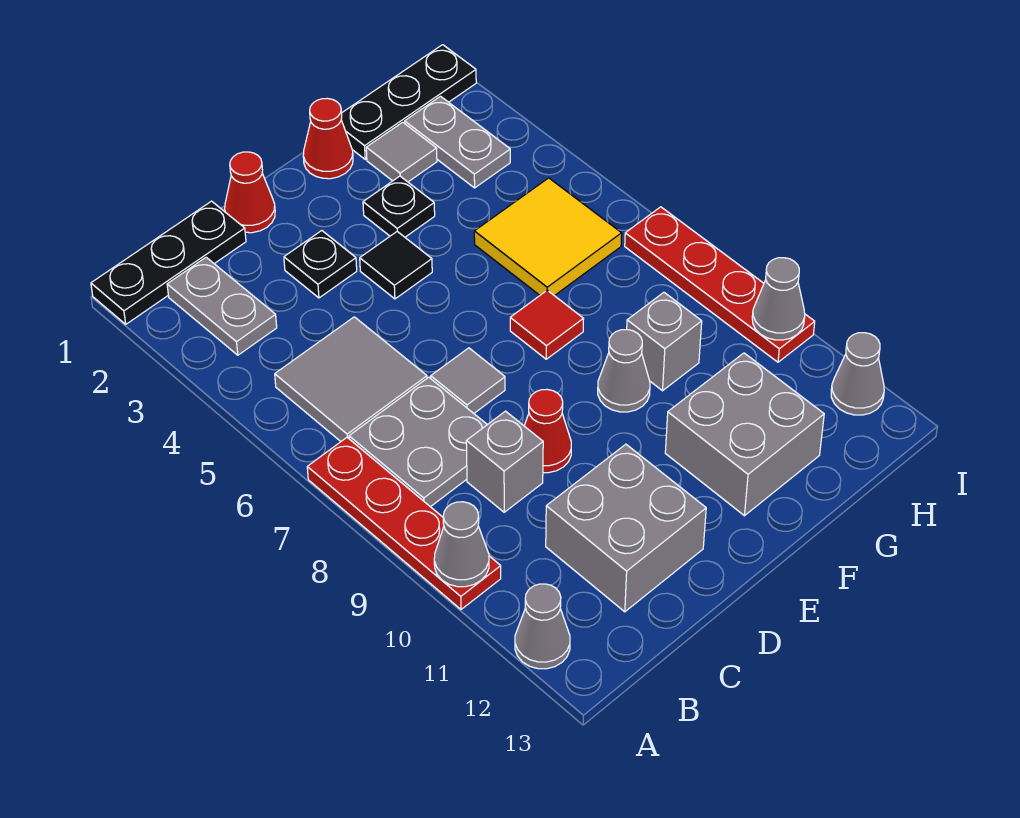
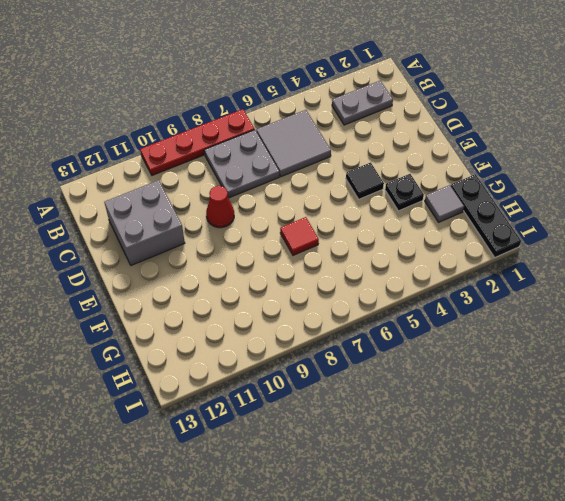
none -> black 1x3 plate [91,201,246,324]
none -> grey 1x1 cone [515,584,570,669]
none -> grey 1x1 brick [466,411,543,512]

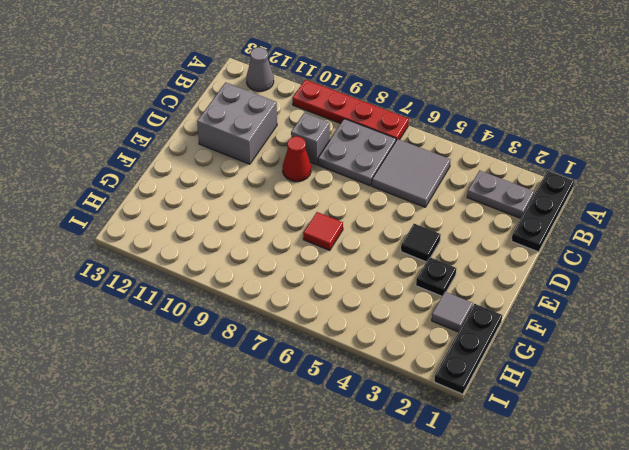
none -> red 1x1 cone [225,152,275,233]
none -> black 1x1 plate [284,231,357,298]
none -> grey 1x1 tile [431,348,505,413]

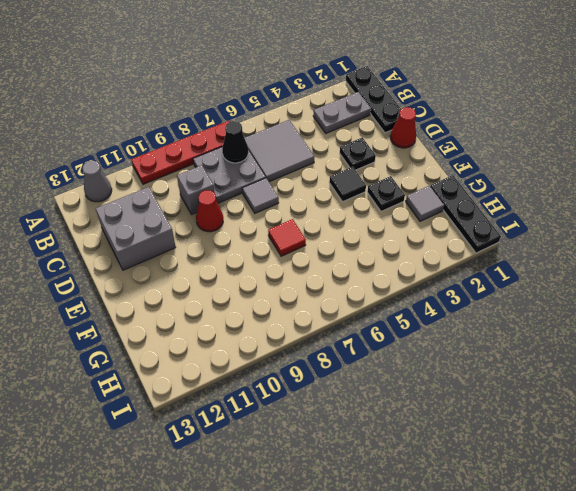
black 1x1 cone [222,121,248,163] -> none
none -> red 1x1 cone [303,98,353,179]
none -> grey 1x1 cone [598,329,650,412]
none -> grey 2x2 brick [665,353,824,516]

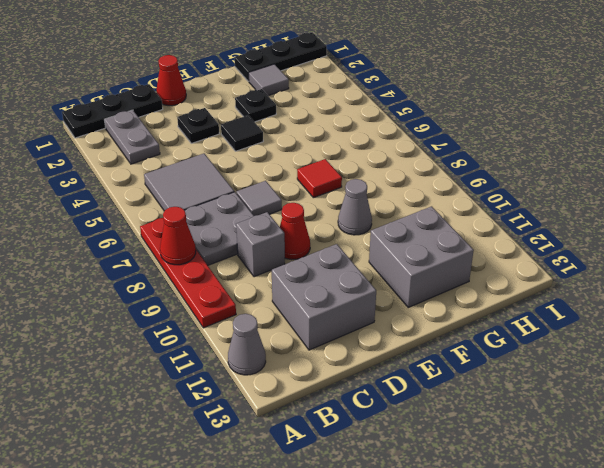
red 1x1 cone [160,207,196,265] -> red 1x1 cone moved to [303,98,353,179]
none -> yellow 2x2 tile [474,178,622,296]
none -> grey 1x1 brick [627,292,702,391]
none -> grey 1x2 plate [405,96,510,188]

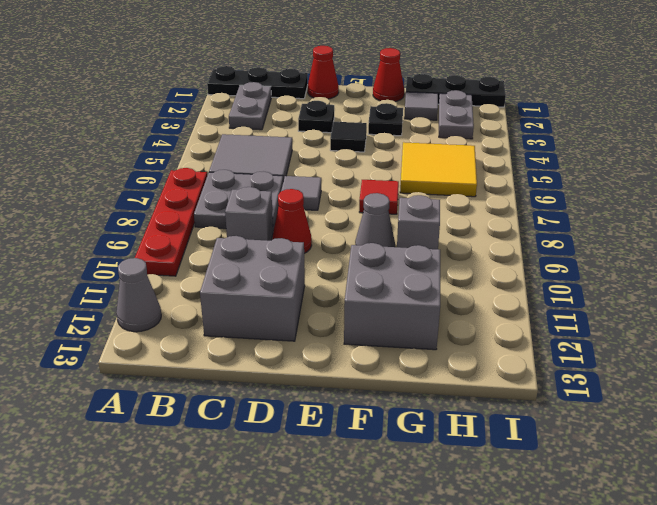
none -> red 1x4 plate [625,207,815,362]
none -> grey 1x1 cone [831,333,884,415]
none -> grey 1x1 cone [434,502,489,587]

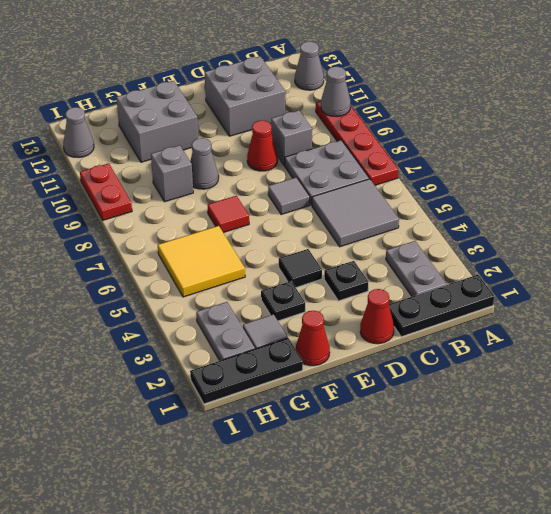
red 1x2 plate [80,163,132,220] -> red 1x4 plate [625,207,815,362]
none -> grey 1x1 cone [752,258,805,340]

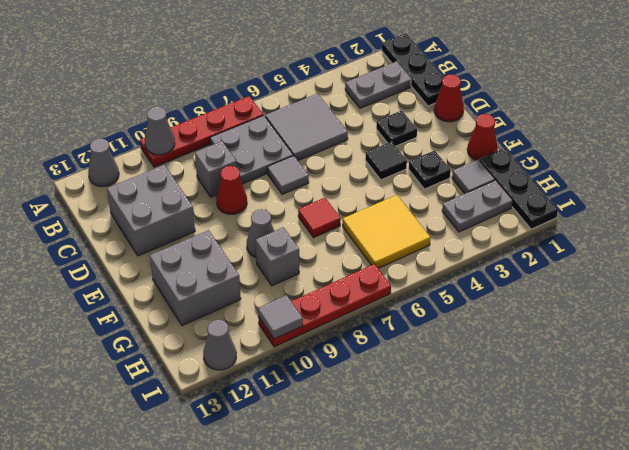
grey 1x1 tile [258,295,303,339] -> grey 1x1 cone [752,258,805,340]

